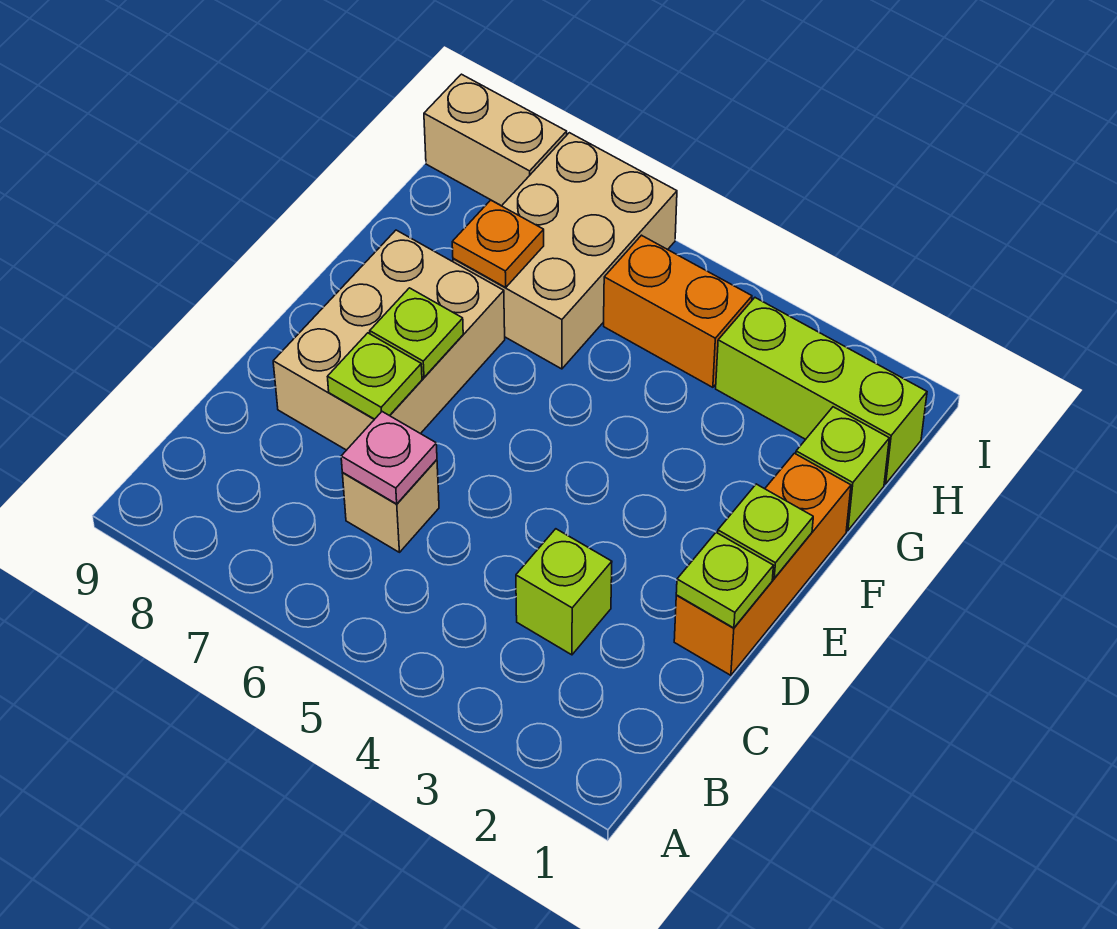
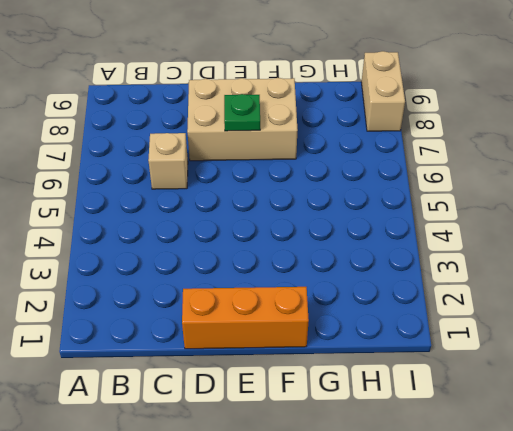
green 1x1 plate [224,94,260,131] -> lime 1x1 plate [370,288,463,377]
none -> lime 1x1 brick [516,529,612,655]
none -> lime 1x1 brick [796,407,889,531]
none -> tan 2x3 brick [453,133,677,369]

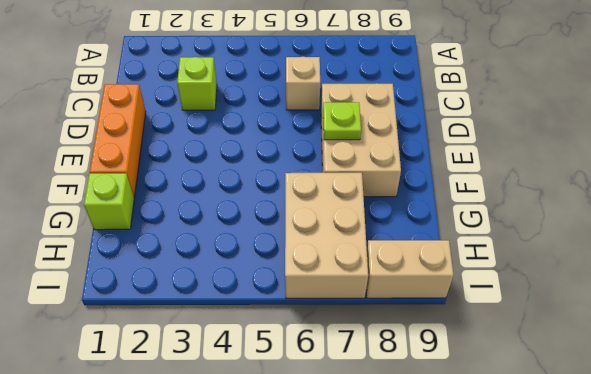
none -> lime 1x3 brick [716,298,927,484]
none -> orange 1x2 brick [604,235,752,387]
none -> pink 1x1 plate [341,412,437,504]

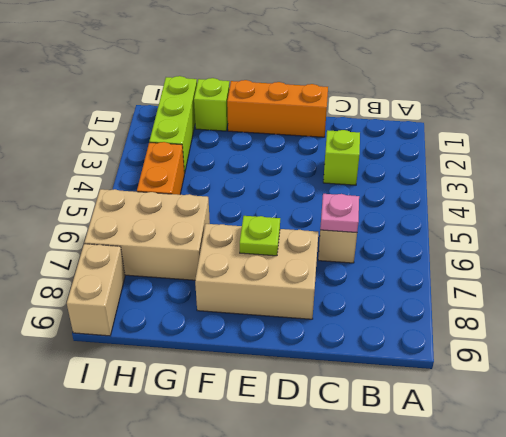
none -> lime 1x1 plate [676,533,773,628]
none -> lime 1x1 plate [328,333,422,419]
none -> lime 1x1 plate [718,484,813,578]

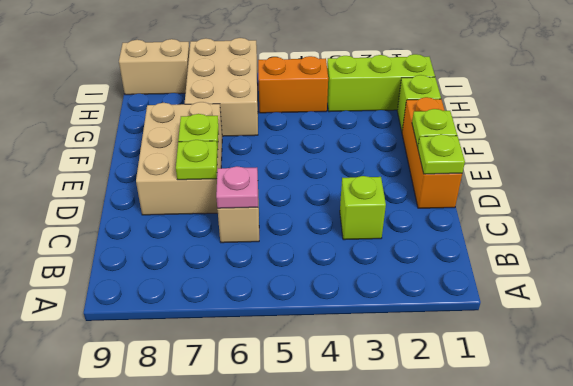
none -> orange 1x1 plate [452,200,544,287]

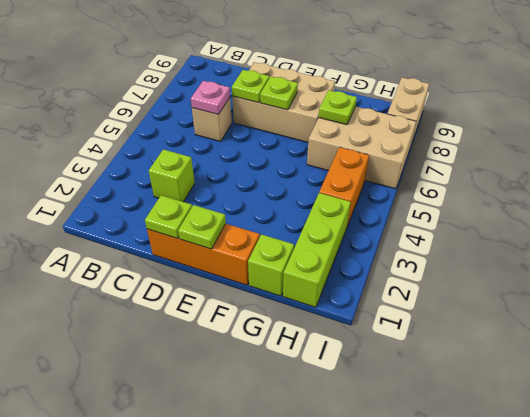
lime 1x1 plate [319,90,357,125] -> orange 1x1 plate [452,200,544,287]

